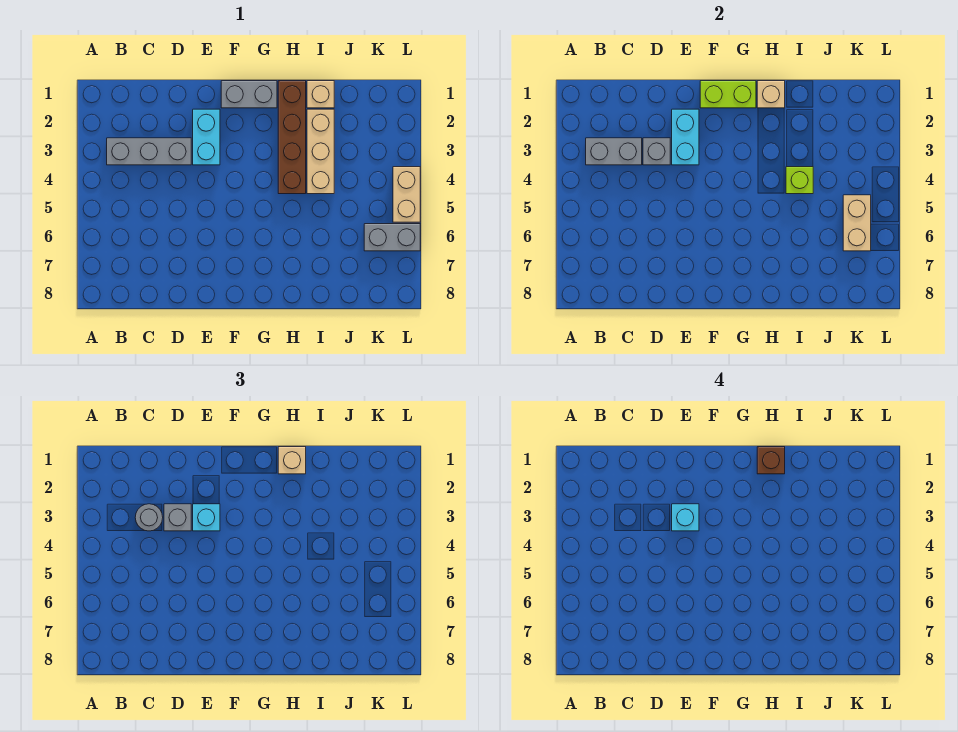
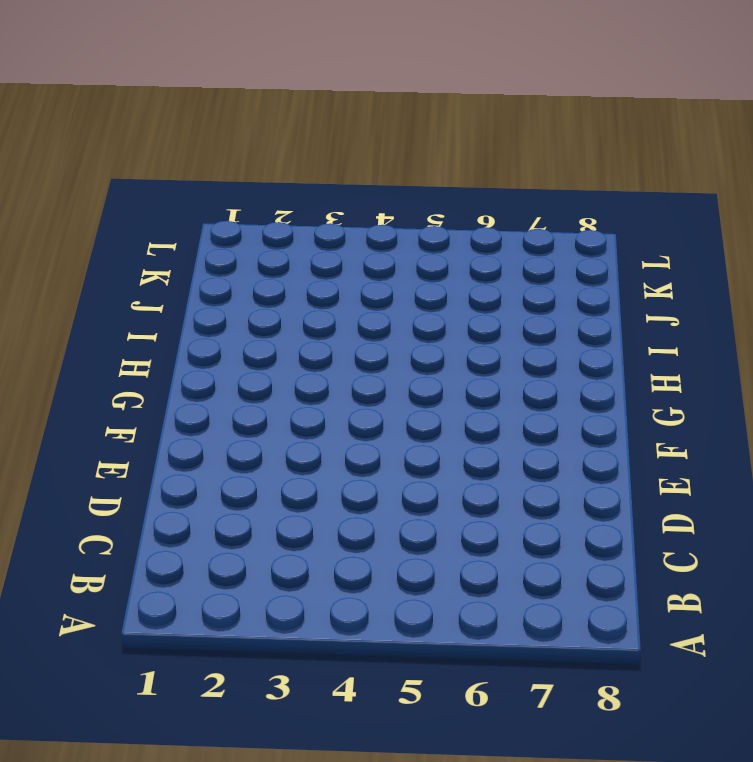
none -> grey 1x3 brick [107,138,191,165]
none -> cyan 1x2 brick [193,109,220,165]
none -> grey 1x2 brick [221,81,277,108]

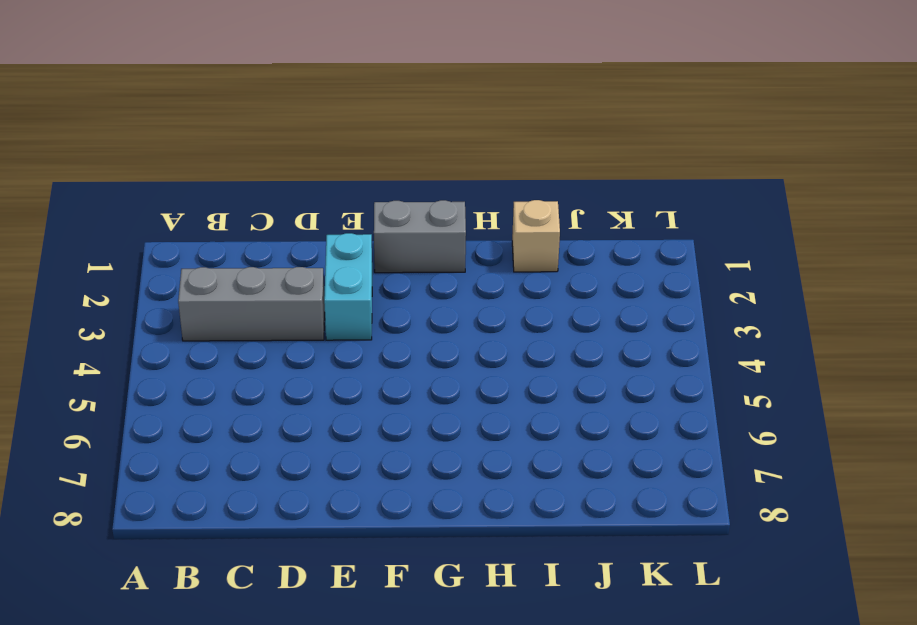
none -> brown 1x4 brick [278,81,306,194]
none -> tan 1x3 brick [307,109,334,194]
none -> grey 1x2 brick [364,224,420,251]

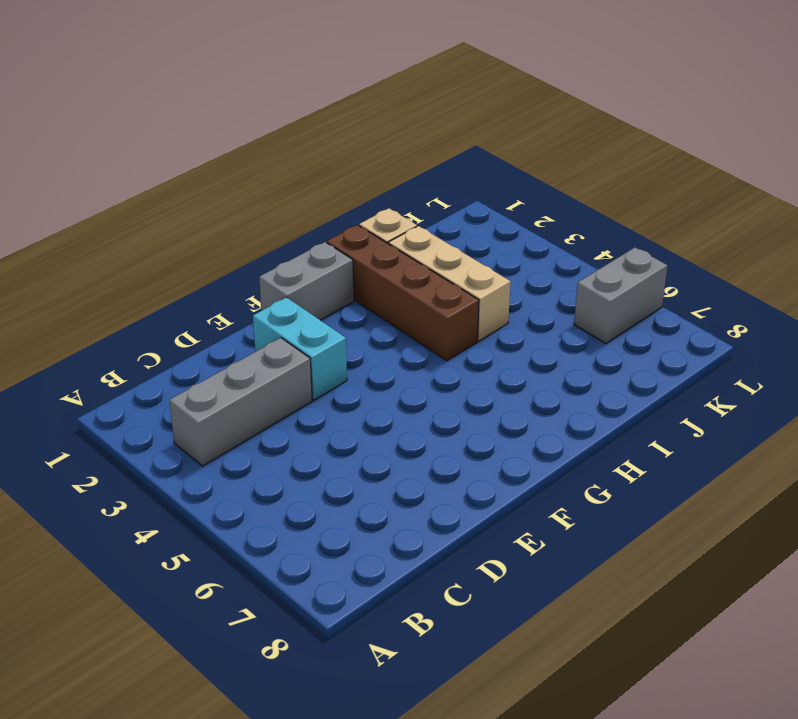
none -> tan 1x2 brick [393,167,420,222]
none -> grey 1x2 brick [586,138,642,165]
none -> grey 1x1 brick [643,138,670,165]

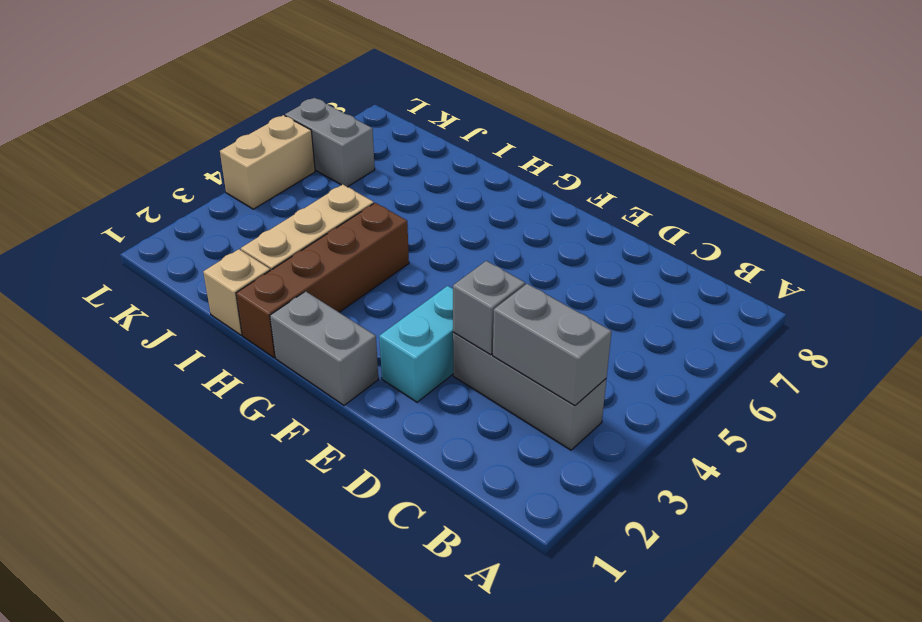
none -> cyan 1x2 brick [672,109,699,165]
none -> lime 1x2 brick [700,81,756,108]
none -> tan 1x1 brick [757,81,785,108]

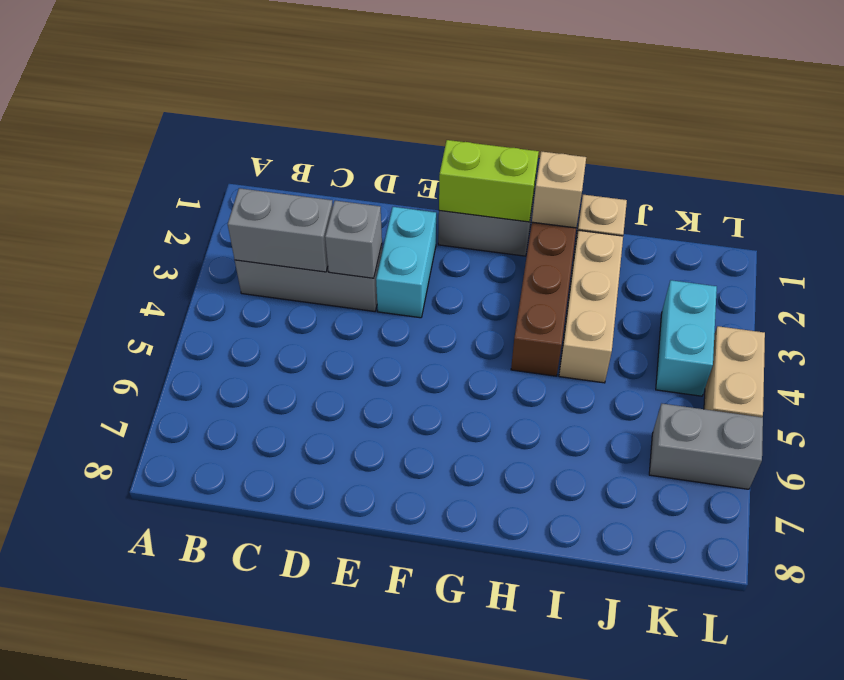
cyan 1x2 brick [656,280,717,396] -> cyan 1x2 brick moved to [672,109,699,165]
none -> lime 1x1 brick [786,167,813,194]
none -> tan 1x2 brick [843,195,871,251]
none -> grey 1x1 round brick [135,504,163,531]

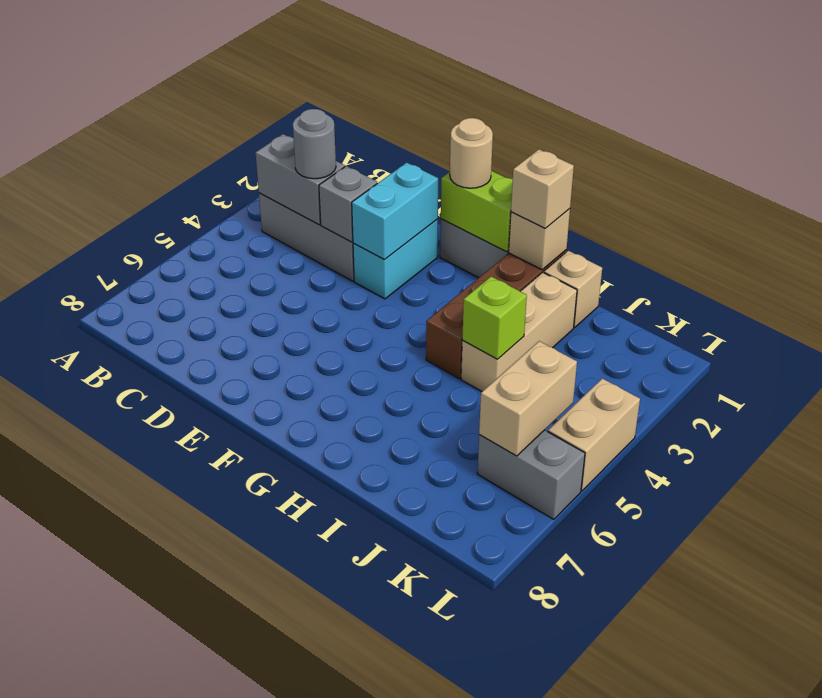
tan 1x1 round brick [450,118,493,188] -> none
none -> grey 1x1 brick [164,504,191,531]
none -> cyan 1x1 brick [193,504,220,531]
none -> cyan 1x1 brick [672,504,699,531]

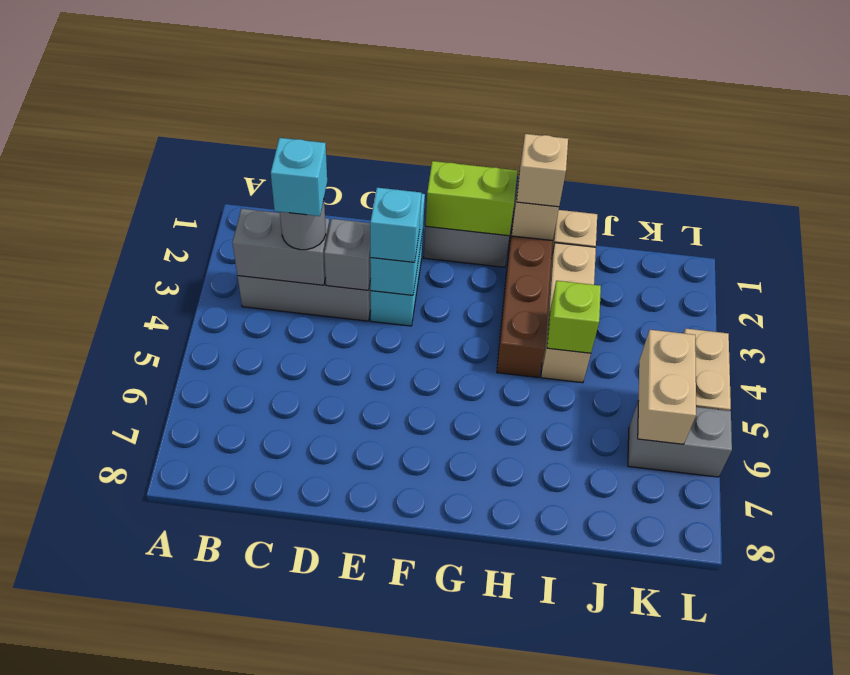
cyan 1x1 brick [271,138,327,216] -> cyan 1x1 brick moved to [672,504,699,531]
none -> grey 1x1 brick [164,504,191,531]
none -> brown 1x1 brick [757,447,785,474]

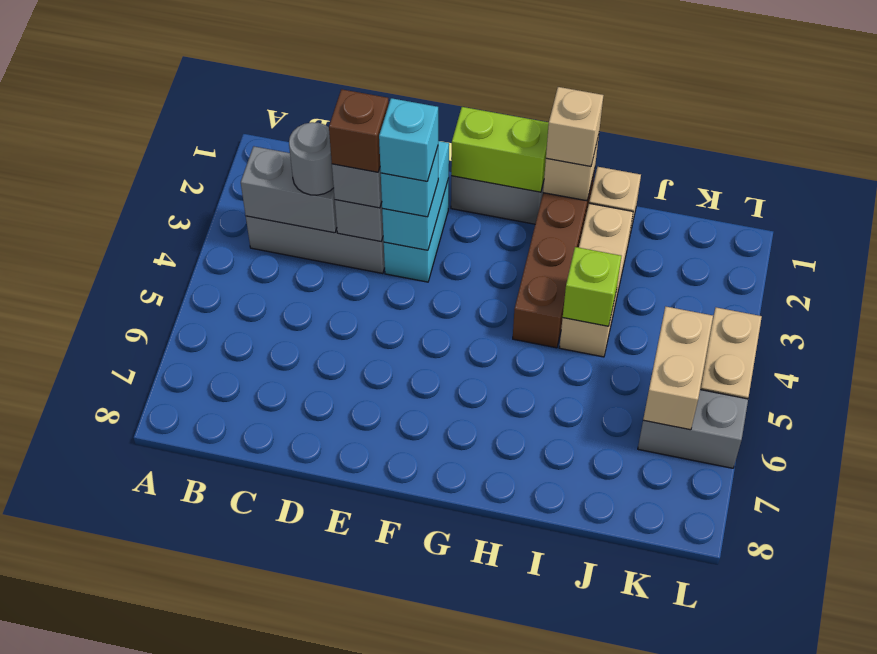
brown 1x1 brick [329,89,389,172] -> brown 1x1 brick moved to [757,447,785,474]

